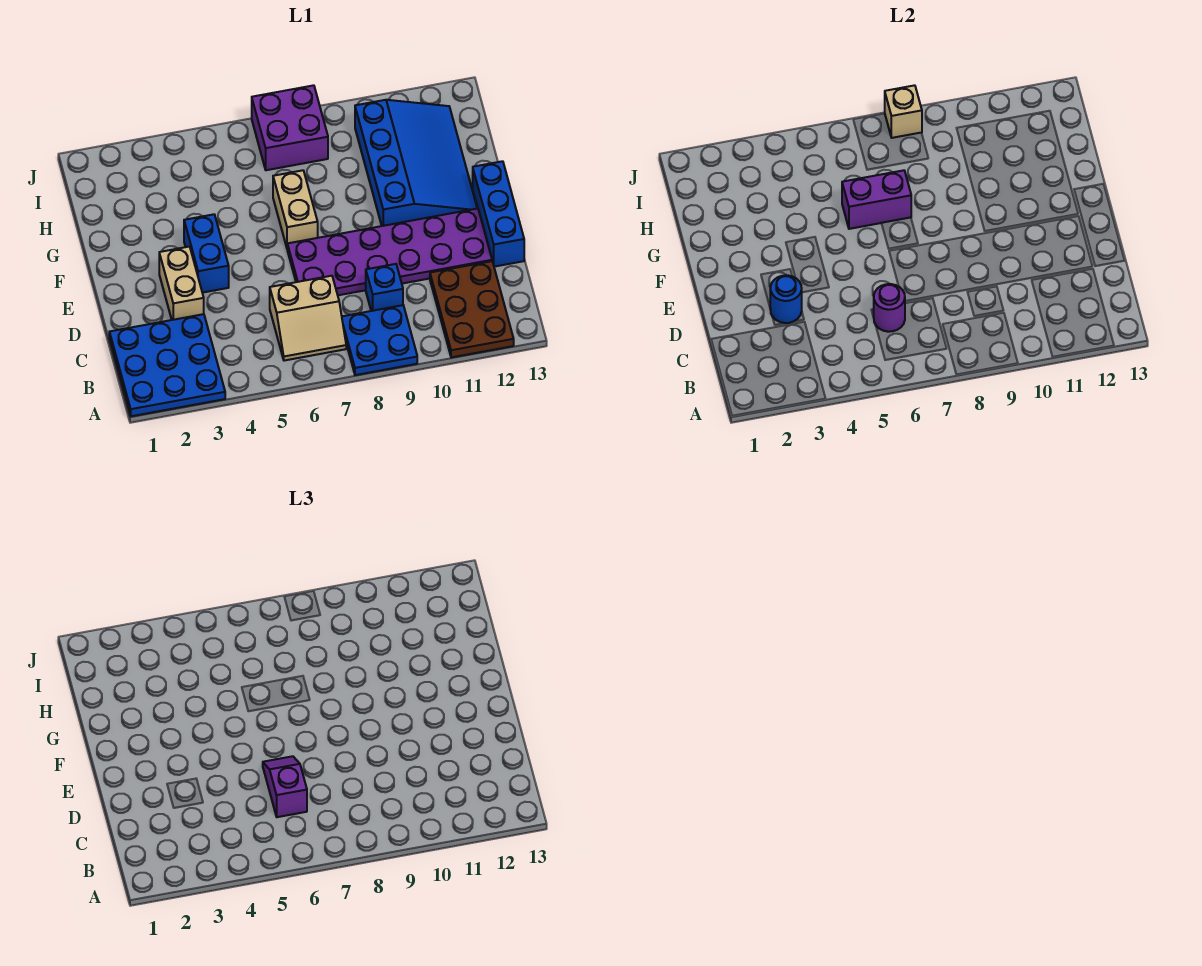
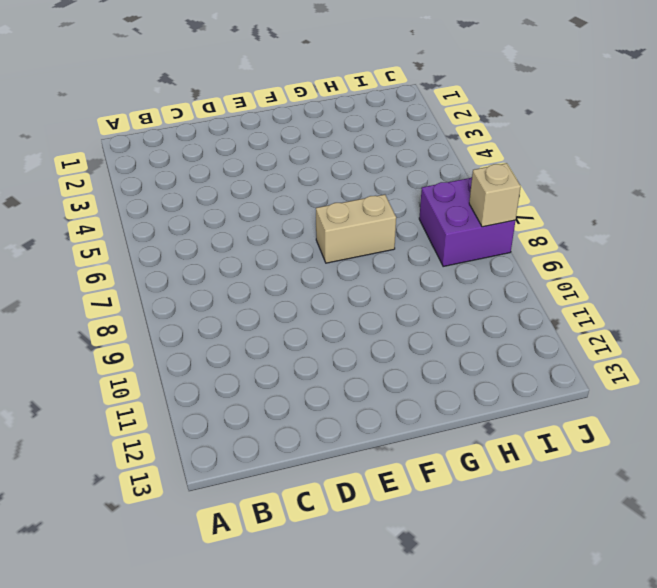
none -> blue 3x3 plate [109,314,225,416]
none -> blue 2x2 plate [342,305,417,375]
none -> brown 2x3 plate [430,261,514,358]

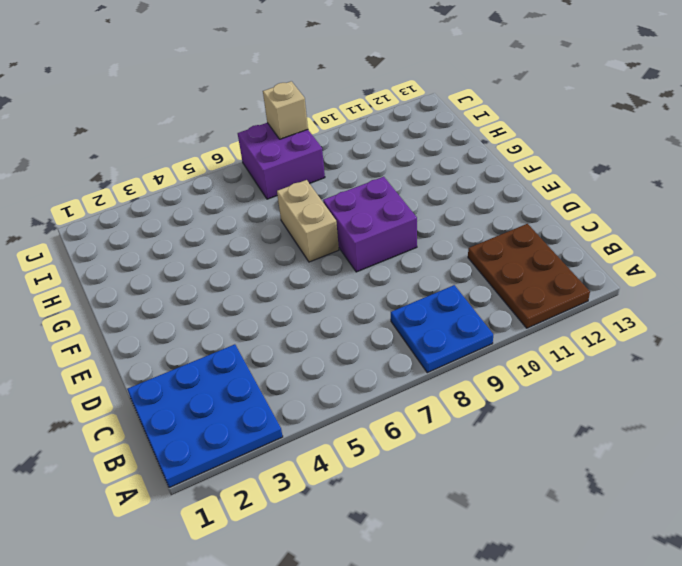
purple 2x2 brick [323,177,417,272] -> purple 2x6 plate [287,208,492,295]
none -> tan 2x2 slope [270,276,346,361]
none -> blue 1x1 brick [366,264,403,311]
none -> tan 1x2 brick [159,247,204,320]

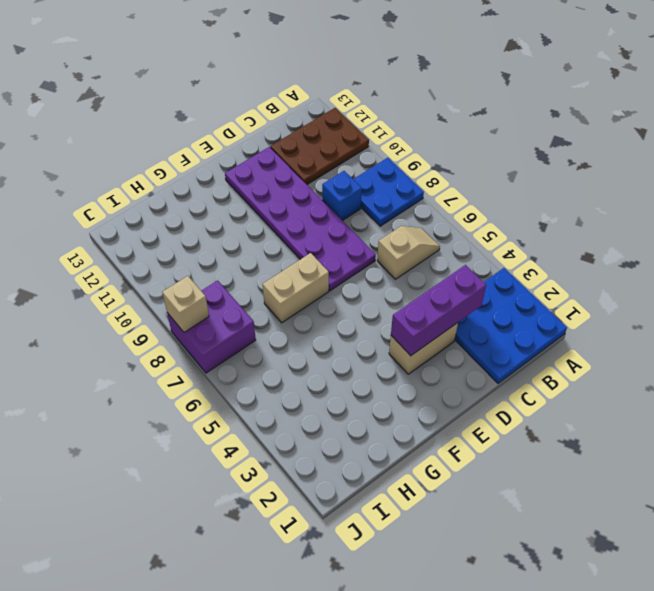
tan 1x2 slope [377,226,440,279] -> tan 2x2 slope [270,276,346,361]
purple 1x3 brick [391,265,486,356] -> blue 1x1 round brick [770,275,802,323]
none -> blue 1x3 brick [473,161,524,267]
none -> blue 1x2 brick [184,214,229,293]
none -> blue 3x4 slope [355,100,477,226]

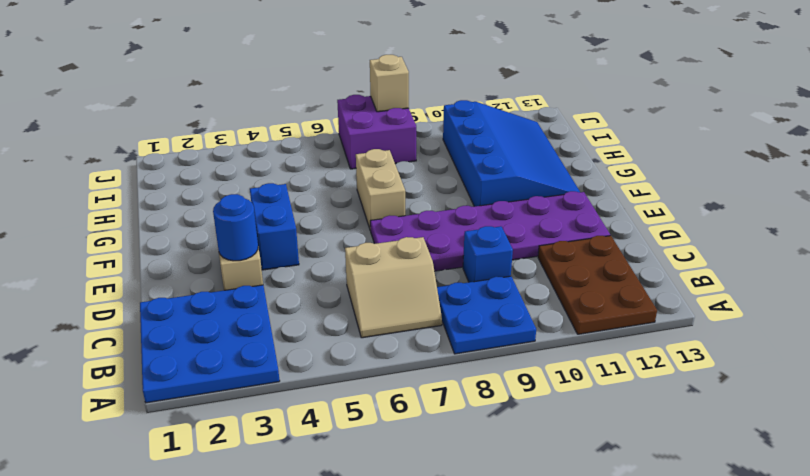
none -> blue 1x3 brick [473,161,524,267]
none -> purple 1x1 round brick [874,284,905,332]
none -> purple 1x2 brick [842,170,911,229]

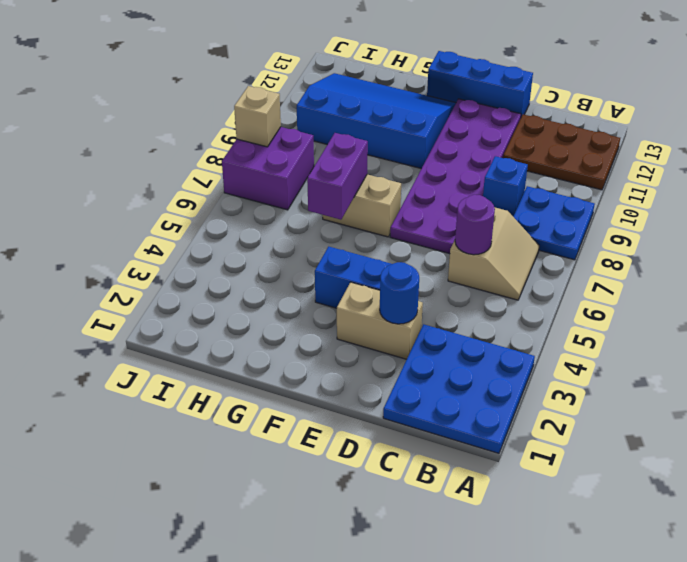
none -> purple 1x2 slope [263,756,307,817]

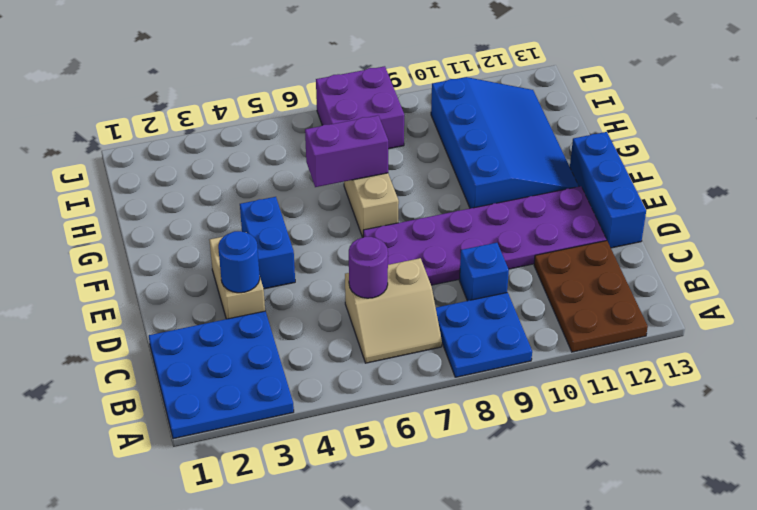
none -> tan 1x1 brick [885,85,922,138]
none -> purple 1x2 slope [263,756,307,817]

